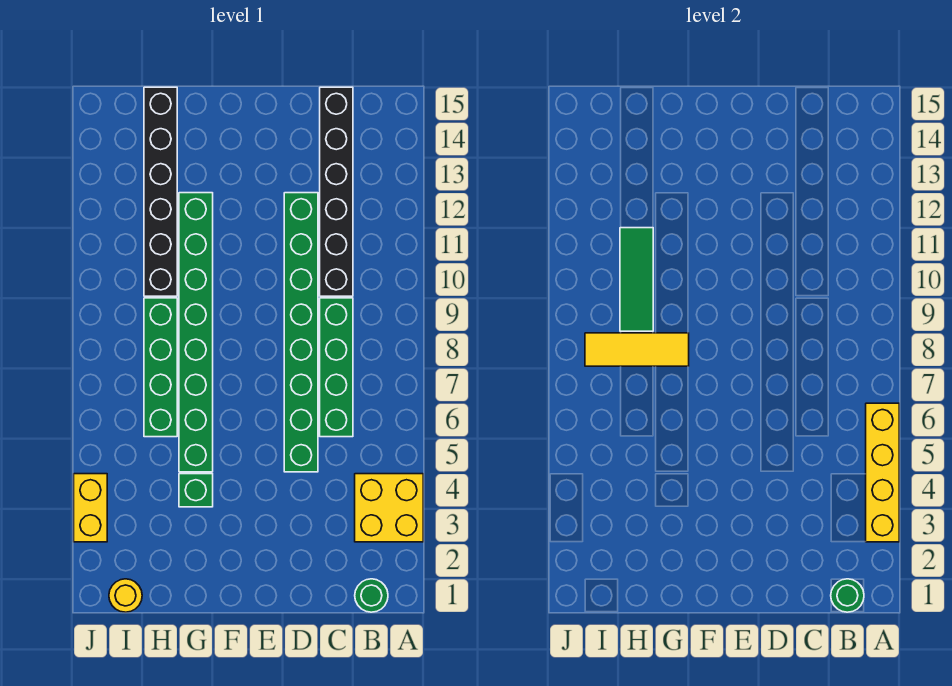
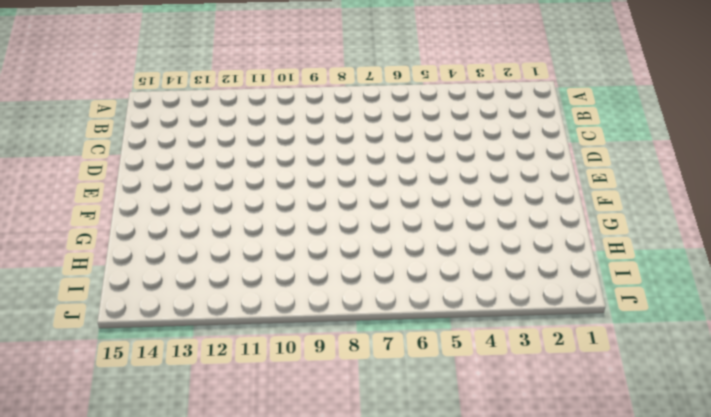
none -> yellow 2x2 brick [355,474,423,542]
none -> green 1x1 round brick [355,579,388,612]
none -> green 1x4 brick [320,298,353,437]

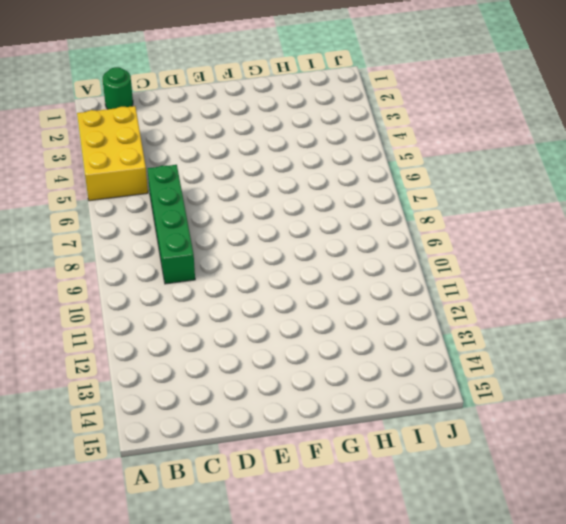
yellow 2x3 brick [77,106,148,201] -> yellow 2x2 brick [355,474,423,542]
none -> black 1x6 brick [320,87,353,296]
none -> green 1x8 brick [284,193,318,472]
none -> green 1x1 brick [179,474,213,507]

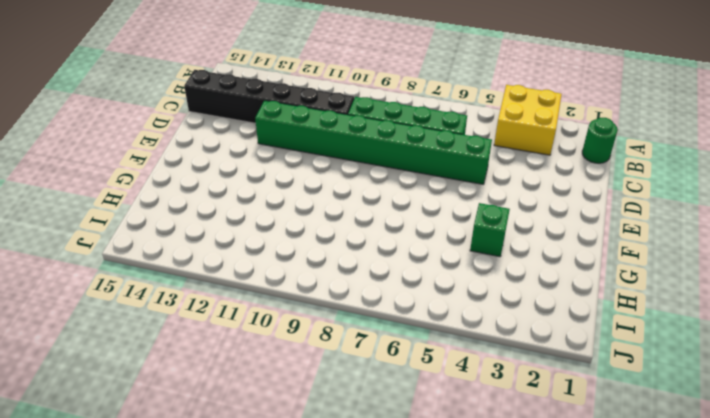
none -> green 1x8 brick [179,193,213,472]
none -> green 1x4 brick [144,298,177,437]
none -> black 1x6 brick [144,87,177,296]

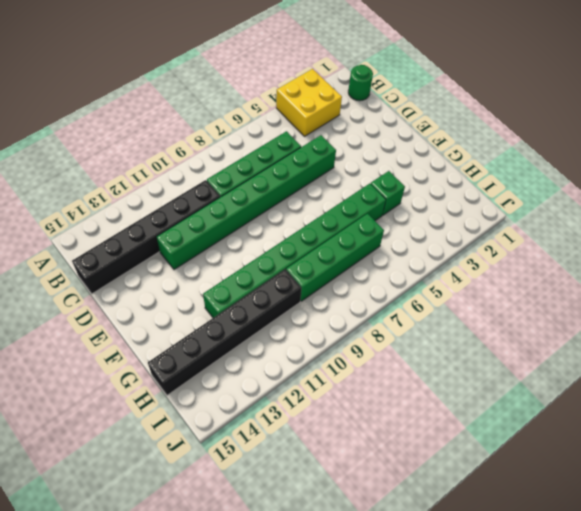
none -> yellow 1x1 round brick [109,579,142,612]
none -> yellow 1x2 brick [74,474,107,542]
none -> yellow 1x4 brick [866,403,899,542]

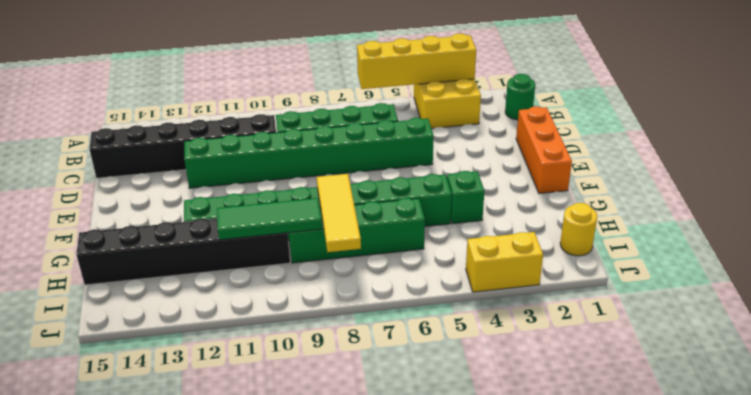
orange 1x3 brick [516,106,572,193] -> none
none -> green 1x1 round brick [831,579,864,612]

